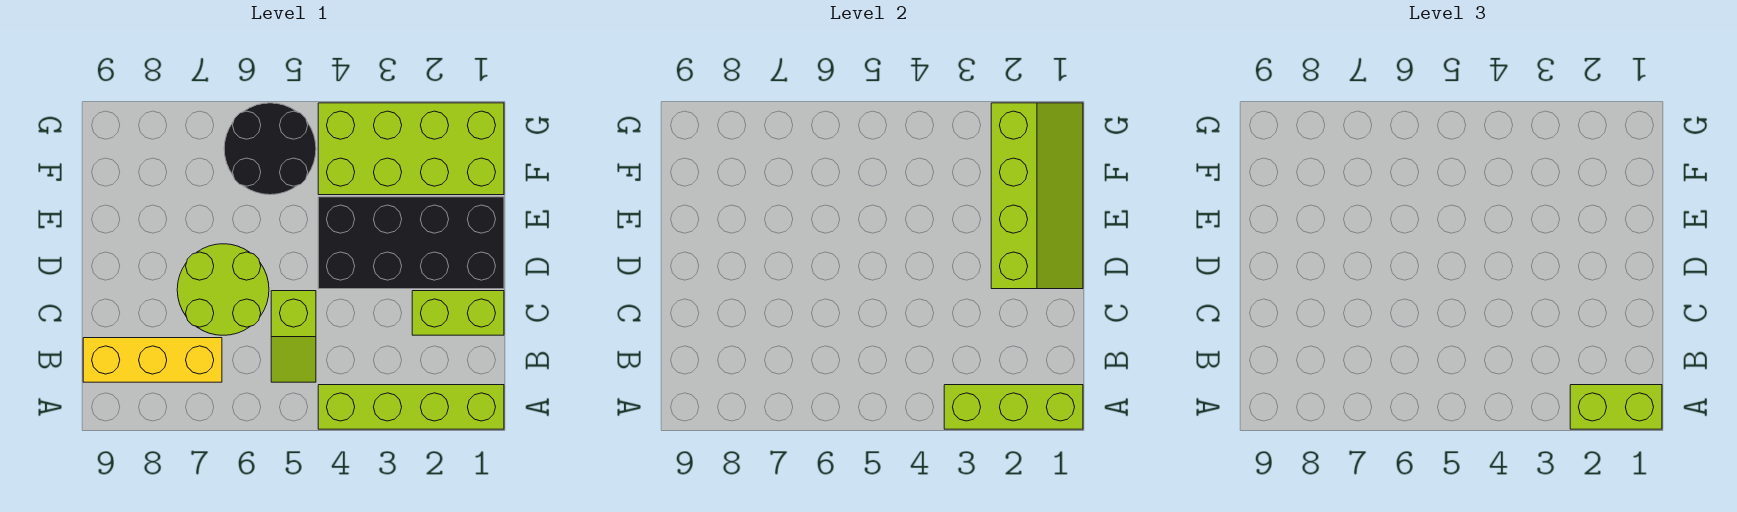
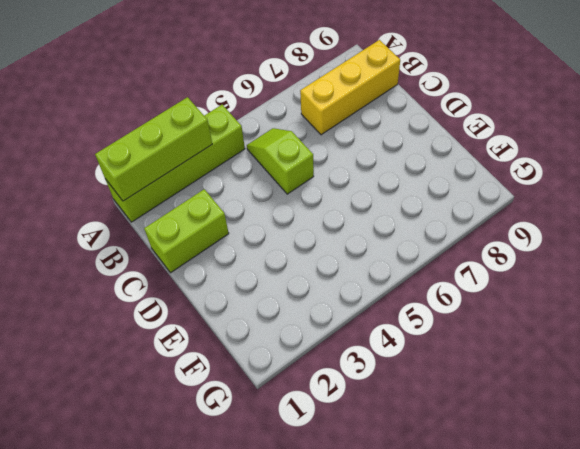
none -> lime 2x2 round brick [177,244,269,335]
none -> black 2x4 brick [318,197,504,289]

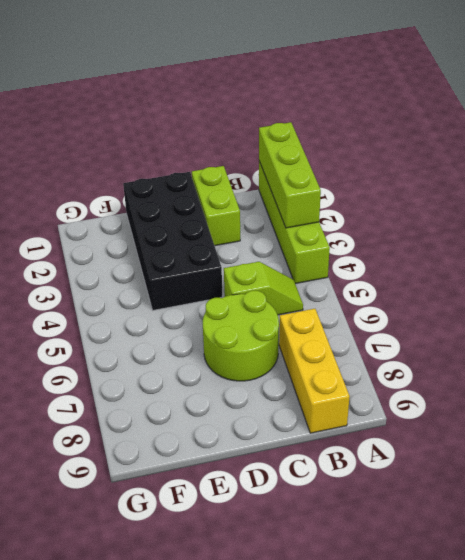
none -> lime 2x4 brick [318,103,504,195]
none -> black 2x2 round brick [224,103,316,195]

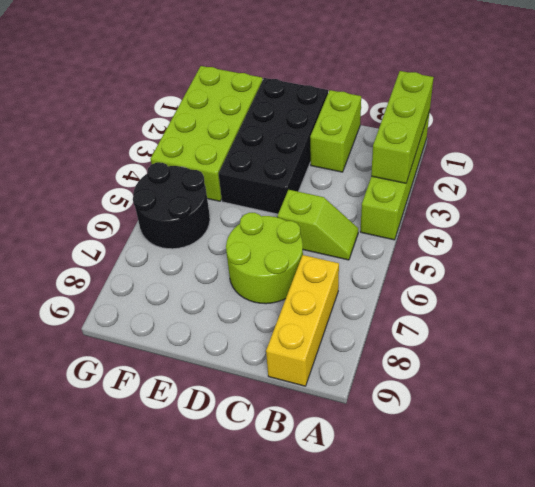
none -> lime 2x4 slope [991,103,1083,289]
none -> lime 1x2 brick [1570,385,1662,429]

